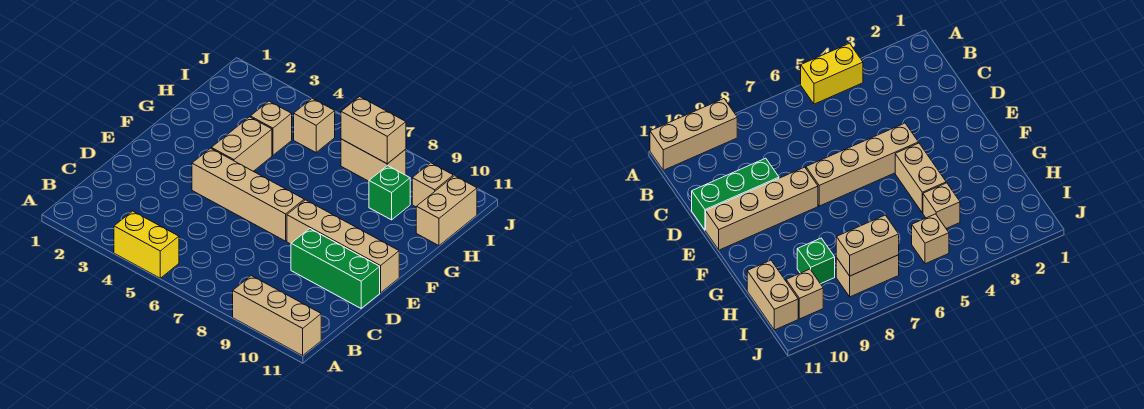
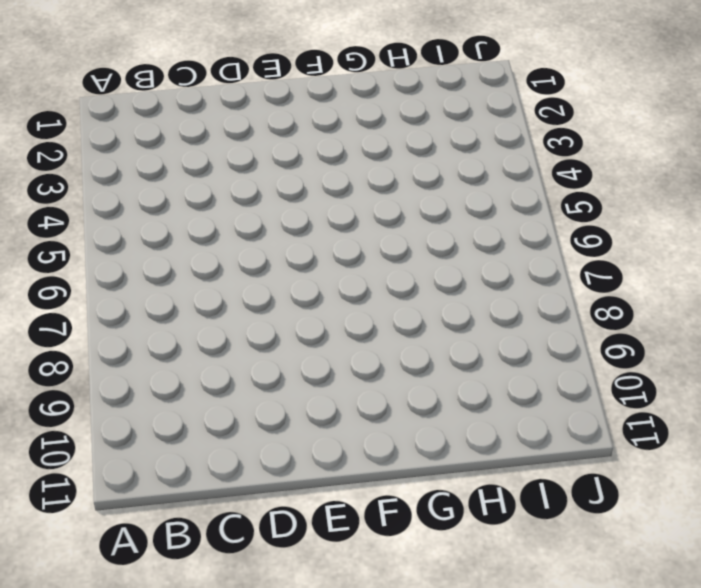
none -> yellow 1x2 brick [114,211,179,278]
none -> tan 1x3 brick [233,276,321,356]
none -> green 1x3 brick [291,229,380,308]

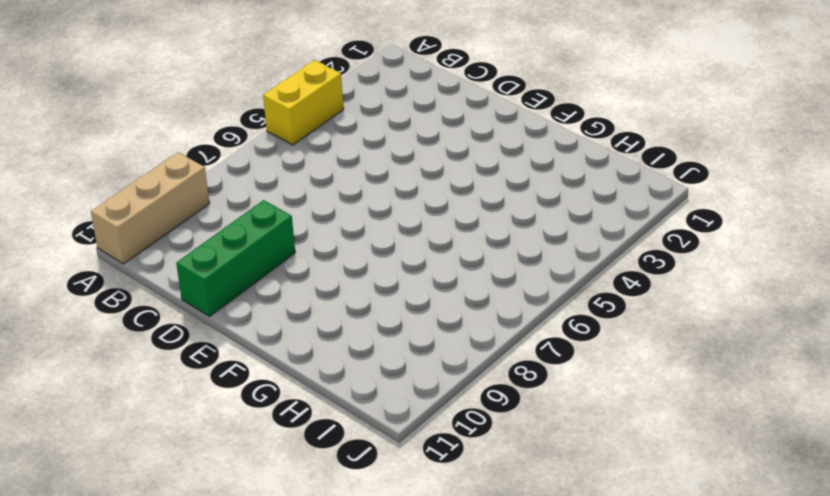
none -> tan 1x4 brick [192,148,304,241]
none -> tan 1x4 brick [287,200,399,293]
none -> tan 1x2 brick [211,117,272,171]

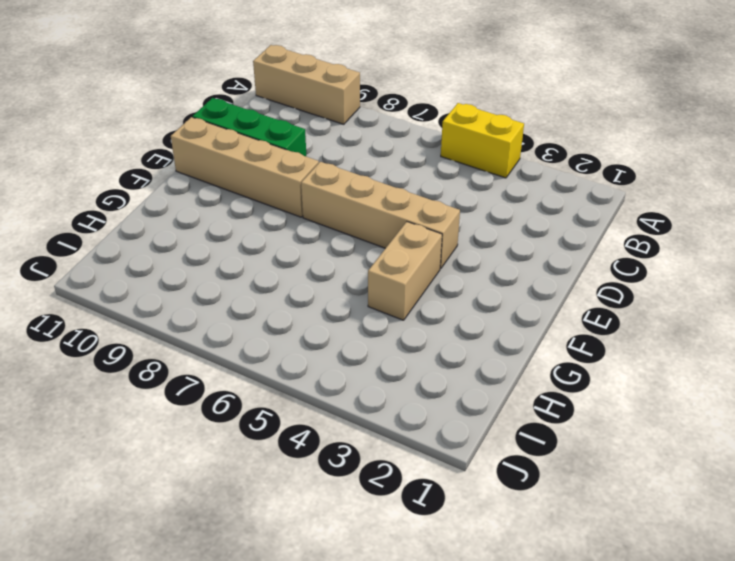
none -> tan 1x1 brick [250,101,292,155]
none -> green 1x1 brick [369,166,410,220]
none -> tan 1x2 brick [416,176,477,246]

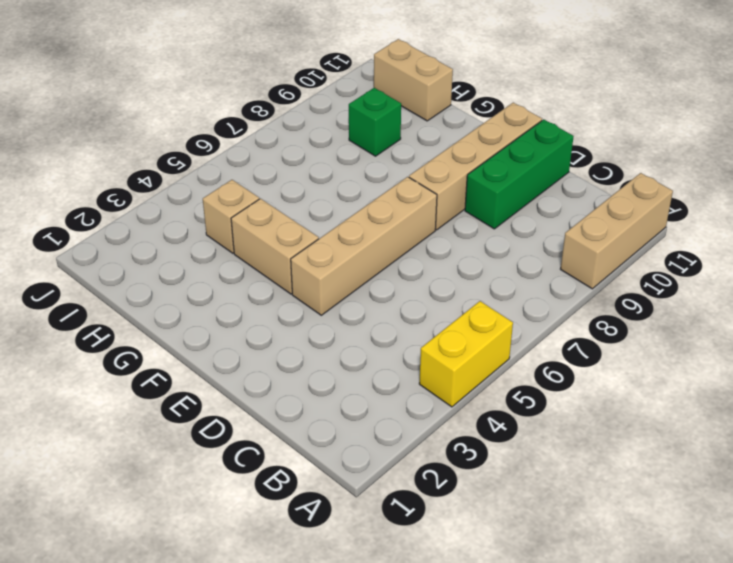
none -> tan 1x1 brick [294,98,335,152]
none -> tan 1x2 brick [341,139,406,181]
none -> tan 1x1 brick [412,163,453,207]

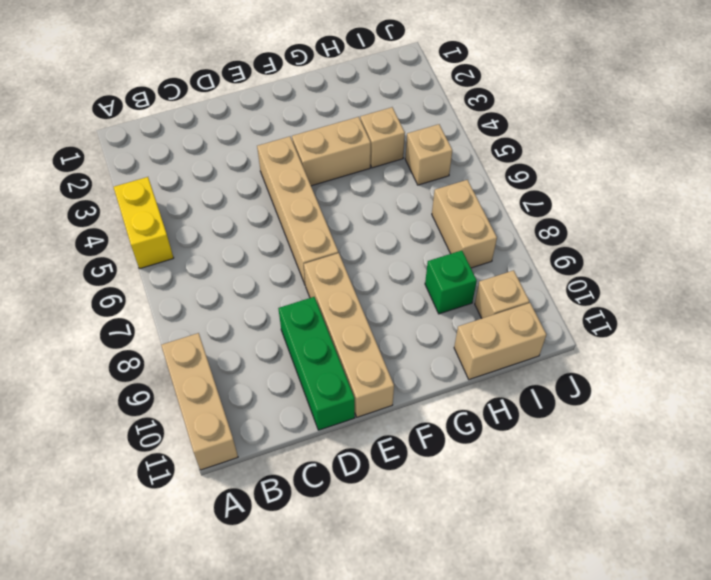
none -> tan 1x2 brick [341,97,406,164]

